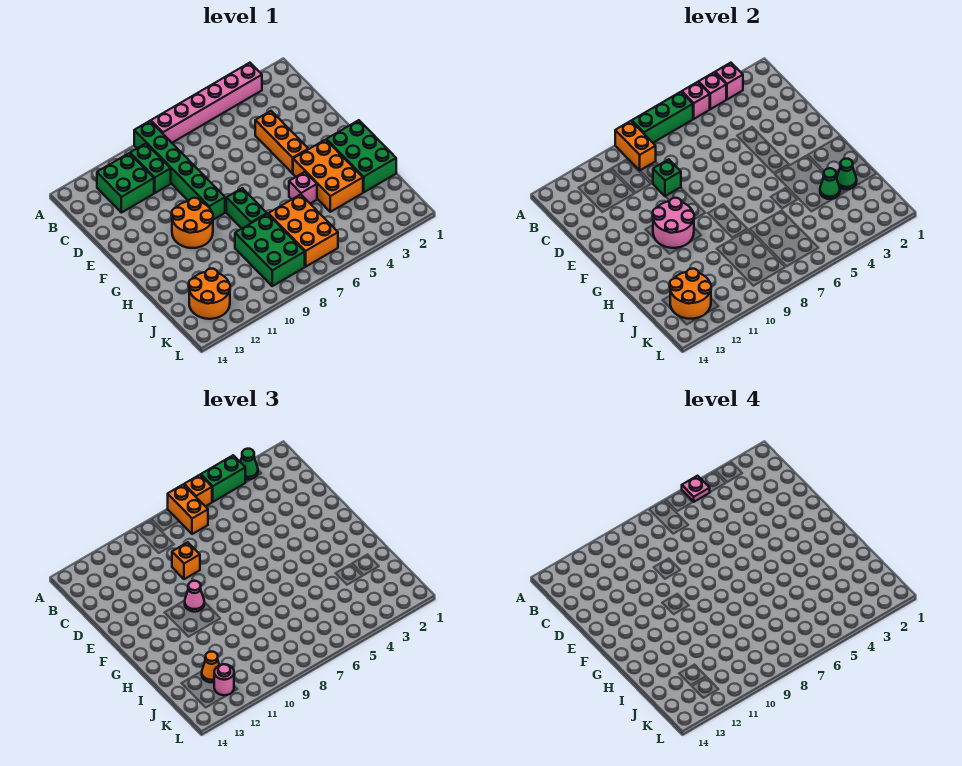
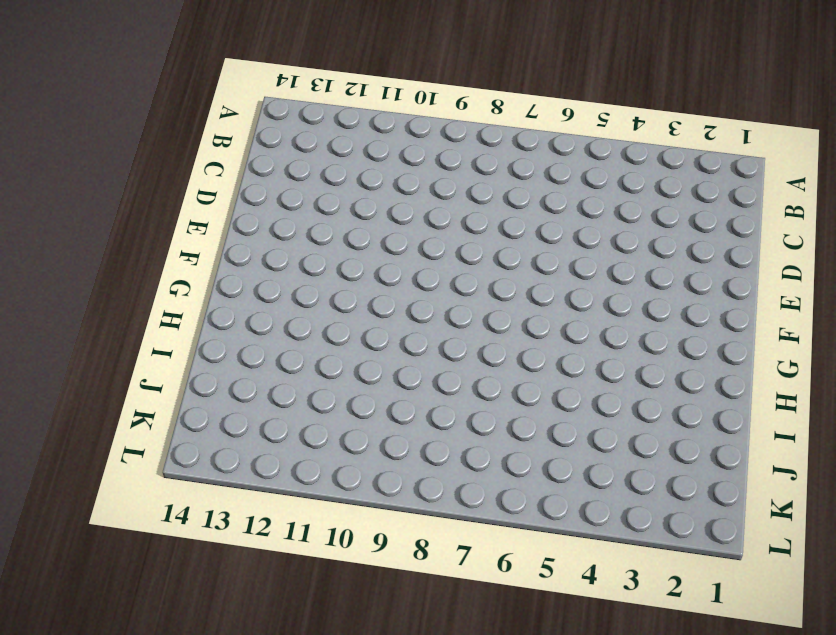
none -> pink 1x6 brick [151,63,262,143]
none -> green 1x6 brick [134,121,225,220]
none -> green 1x2 brick [130,144,171,193]
none -> green 2x2 brick [97,153,154,213]

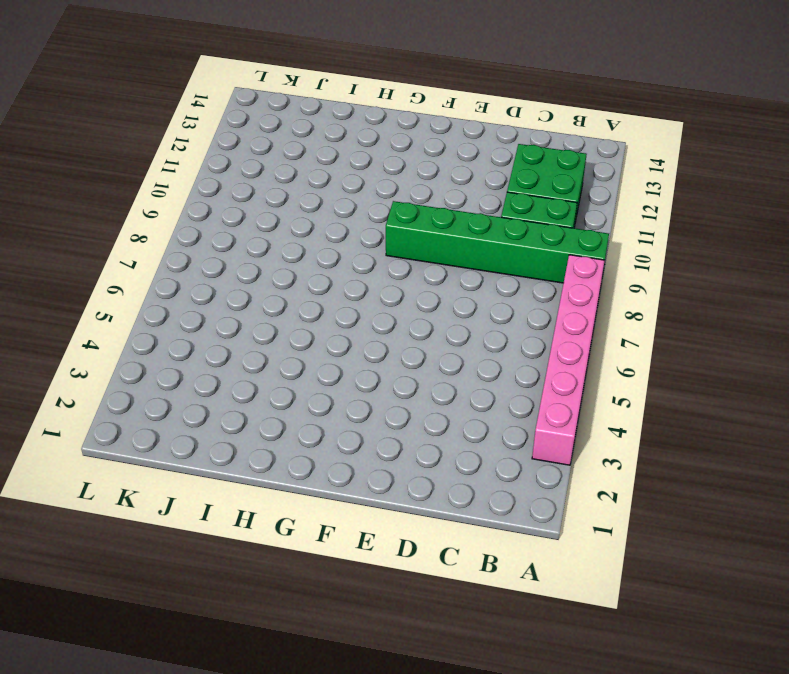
none -> orange 1x3 brick [255,111,308,173]
none -> orange 2x2 round brick [172,198,213,248]
none -> green 2x3 brick [326,120,396,192]
none -> orange 2x3 brick [293,140,363,212]

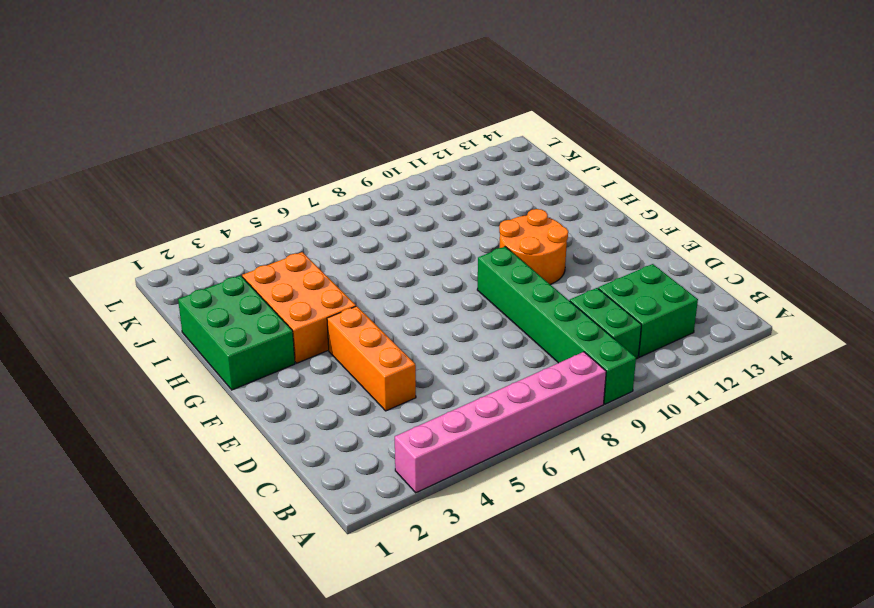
none -> green 1x2 brick [226,188,267,228]
none -> pink 1x1 brick [289,172,317,203]
none -> orange 2x3 brick [268,194,338,267]
none -> green 2x3 brick [235,214,305,286]

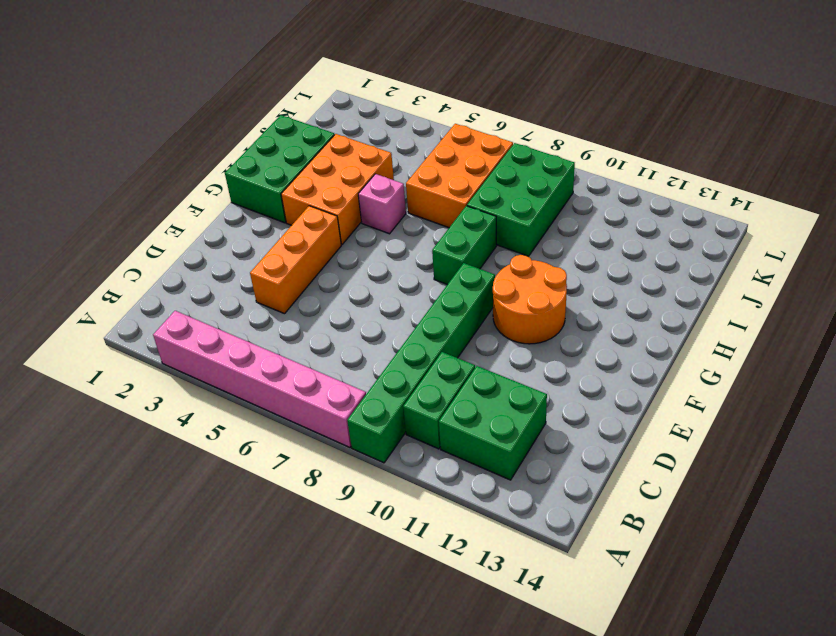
none -> orange 2x2 round brick [189,269,230,319]
none -> pink 1x1 brick [715,63,743,99]
none -> pink 1x1 brick [698,72,727,109]
none -> pink 1x1 brick [682,82,710,119]

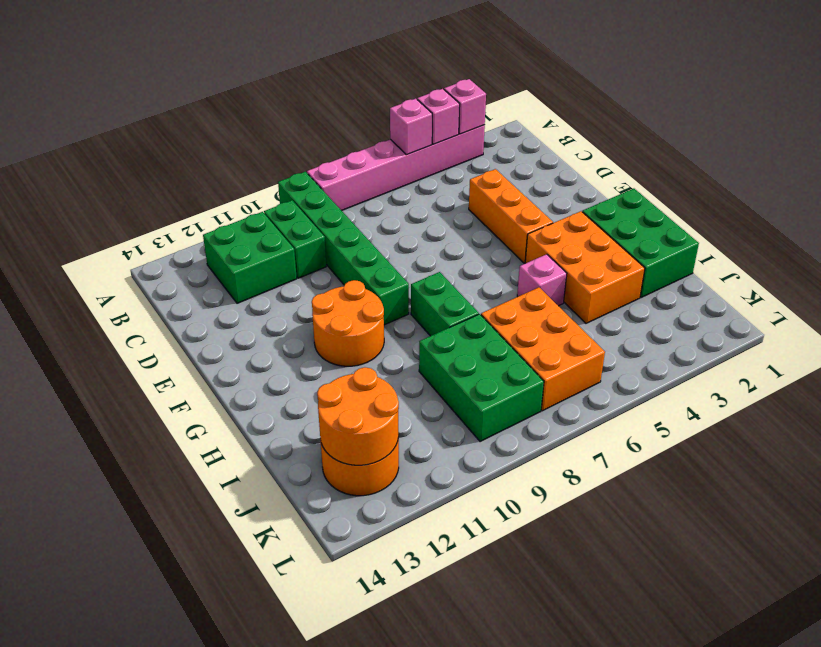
none -> green 1x3 brick [632,92,693,143]
none -> orange 1x2 brick [615,121,656,170]
none -> green 1x1 brick [653,159,681,196]
none -> pink 2x2 round brick [653,198,694,248]

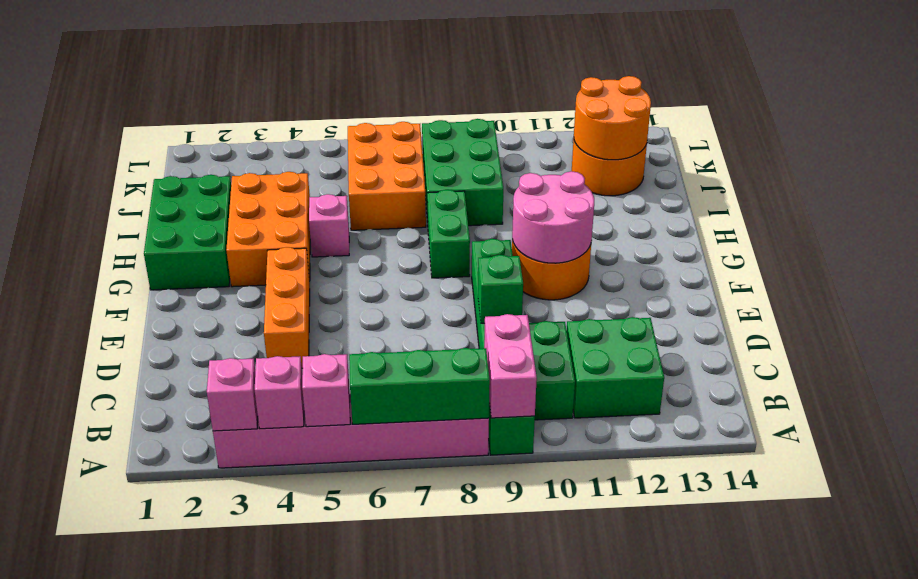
pink 1x2 brick [484,314,537,418] -> orange 1x2 brick [615,121,656,170]
none -> green 1x1 cone [837,159,857,189]
none -> green 1x1 cone [820,168,840,199]
none -> green 1x1 cone [240,449,258,479]
none -> green 1x2 brick [201,455,245,502]

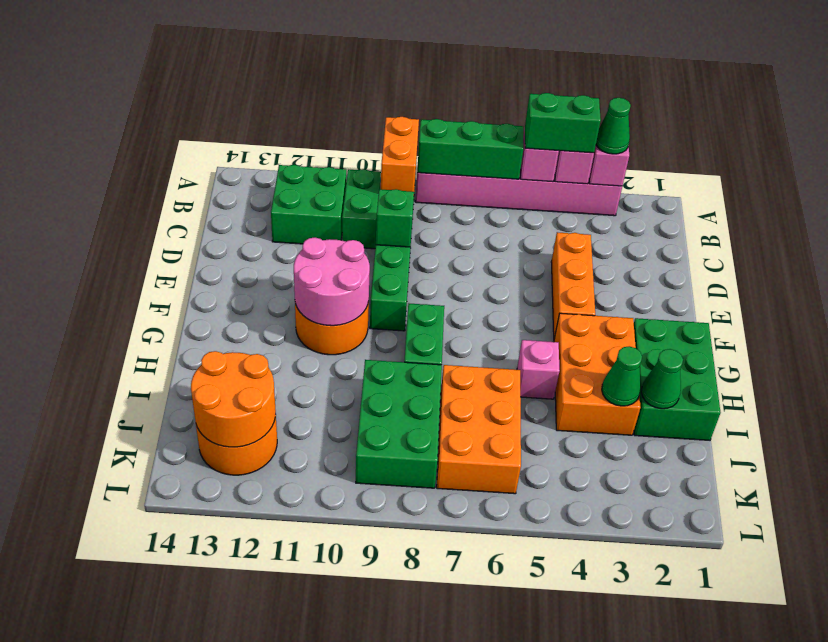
none -> orange 1x1 brick [184,475,212,506]
none -> orange 1x2 brick [168,484,208,534]
none -> orange 1x1 brick [172,542,200,579]
none -> pink 1x1 cone [185,581,204,612]

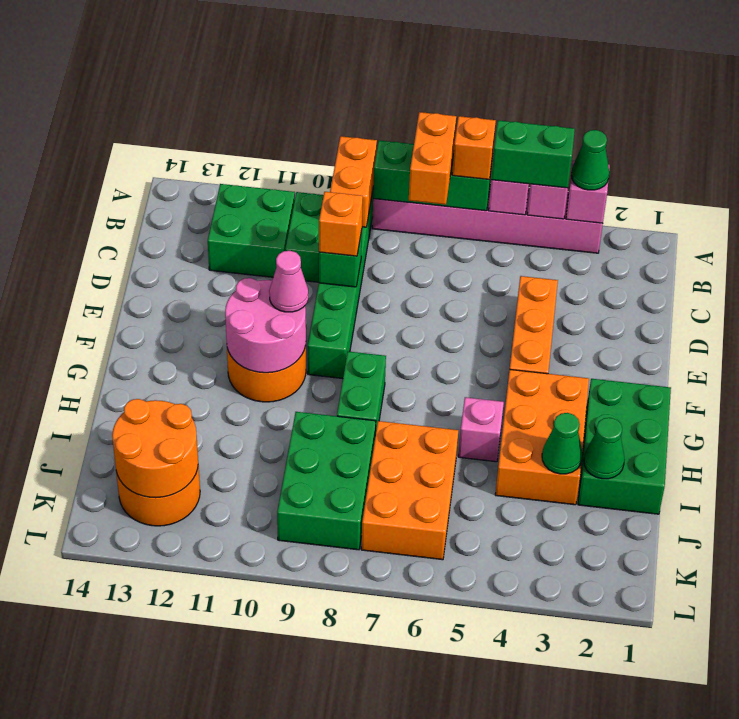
none -> orange 1x1 cone [202,652,219,682]
none -> pink 1x1 round brick [214,664,234,695]
none -> pink 1x1 plate [682,476,710,502]

